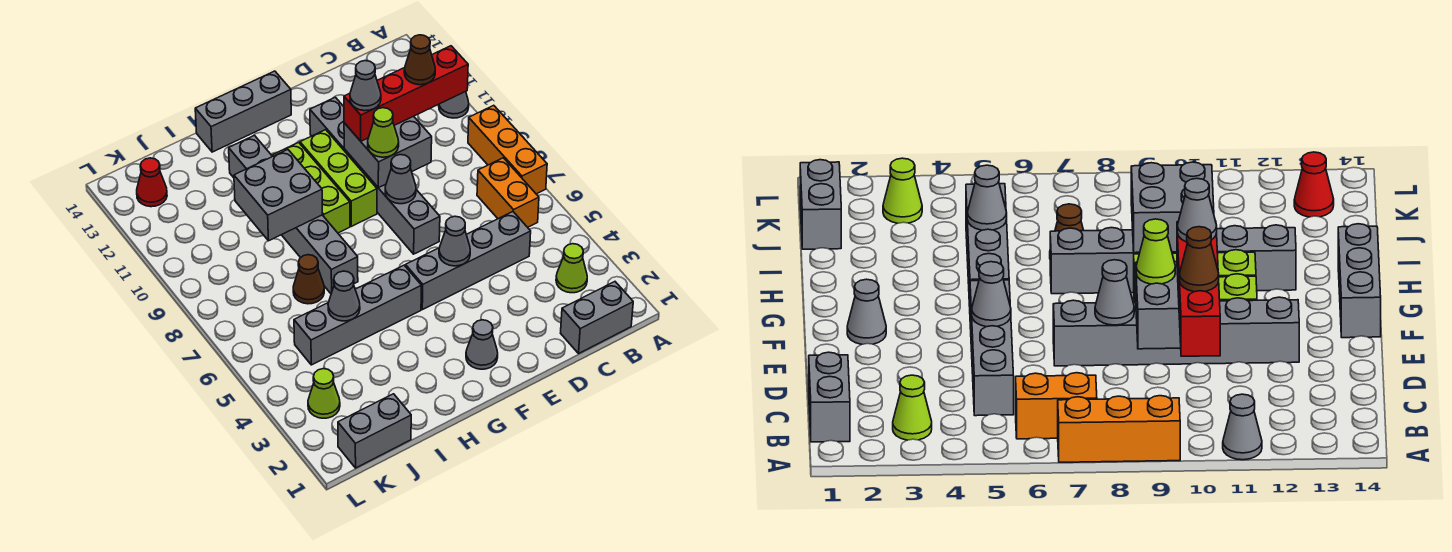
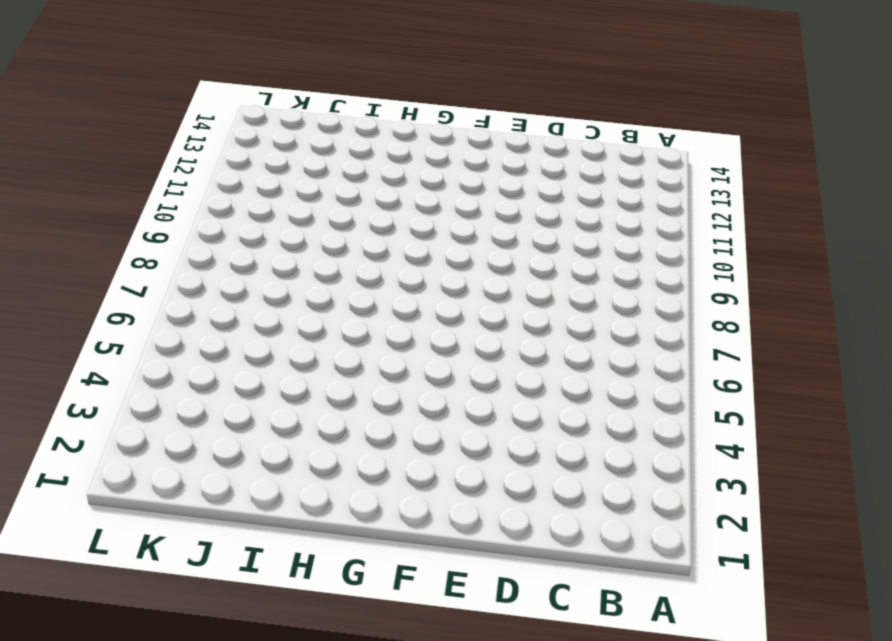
none -> orange 1x3 brick [468,105,547,194]
none -> grey 1x1 cone [439,92,469,118]
none -> grey 1x2 brick [561,282,633,353]

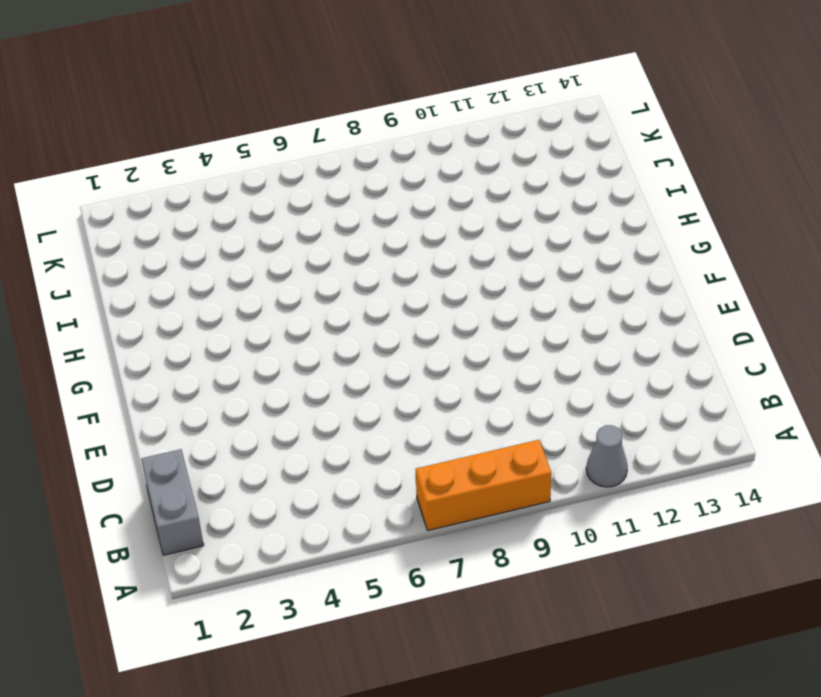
none -> lime 1x1 cone [556,244,587,293]
none -> orange 1x2 brick [477,158,539,227]
none -> grey 1x4 brick [406,212,531,310]

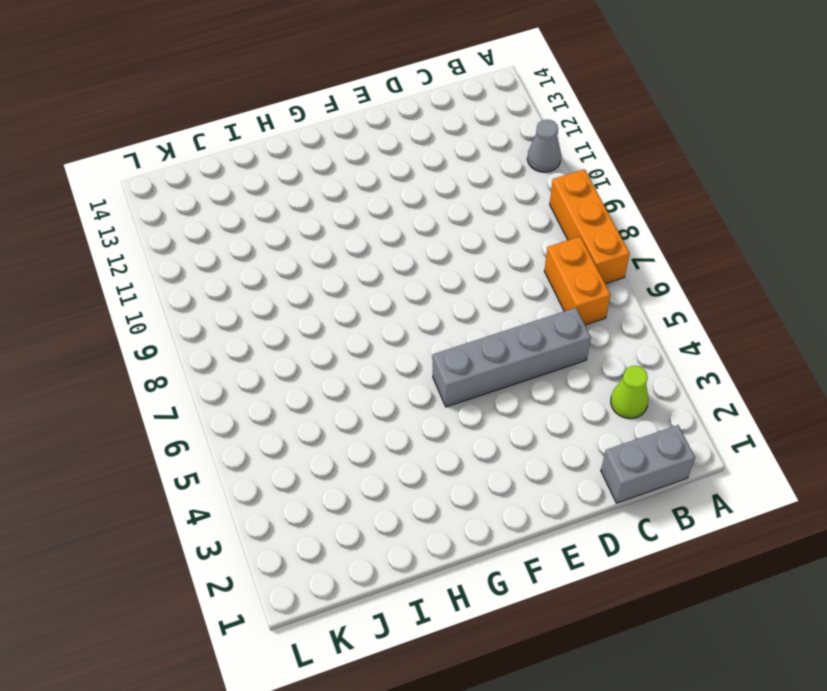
none -> grey 1x6 brick [310,97,440,254]
none -> grey 1x1 cone [466,320,498,369]
none -> lime 1x3 brick [300,130,377,226]

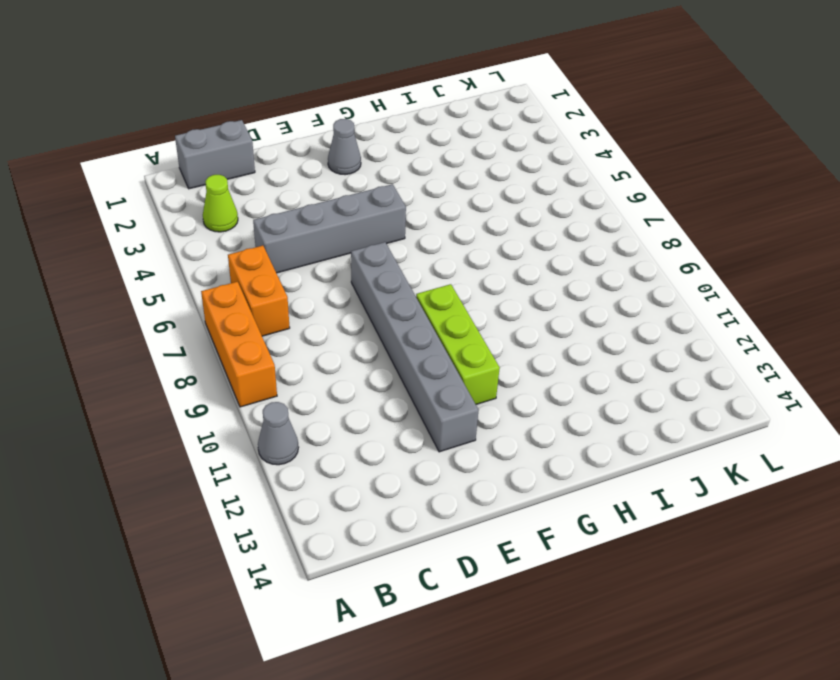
none -> grey 1x3 brick [195,71,291,152]
none -> grey 1x4 brick [294,265,421,365]
none -> lime 1x3 brick [273,143,350,233]

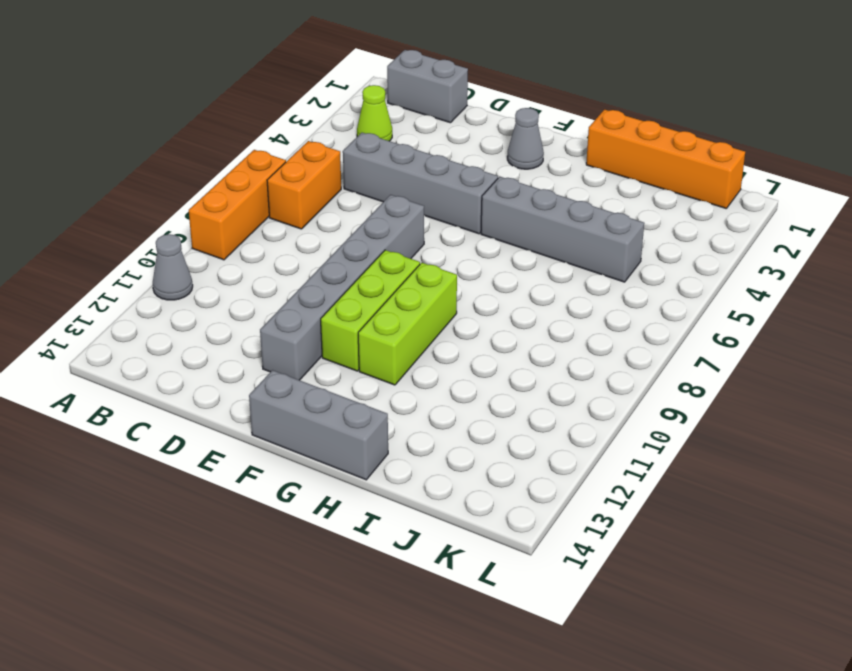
orange 1x4 brick [586,110,745,209] -> grey 1x2 brick [338,394,411,468]
none -> grey 1x6 brick [229,136,358,293]
none -> brown 1x1 cone [293,255,324,304]
none -> lime 1x1 cone [308,369,340,418]

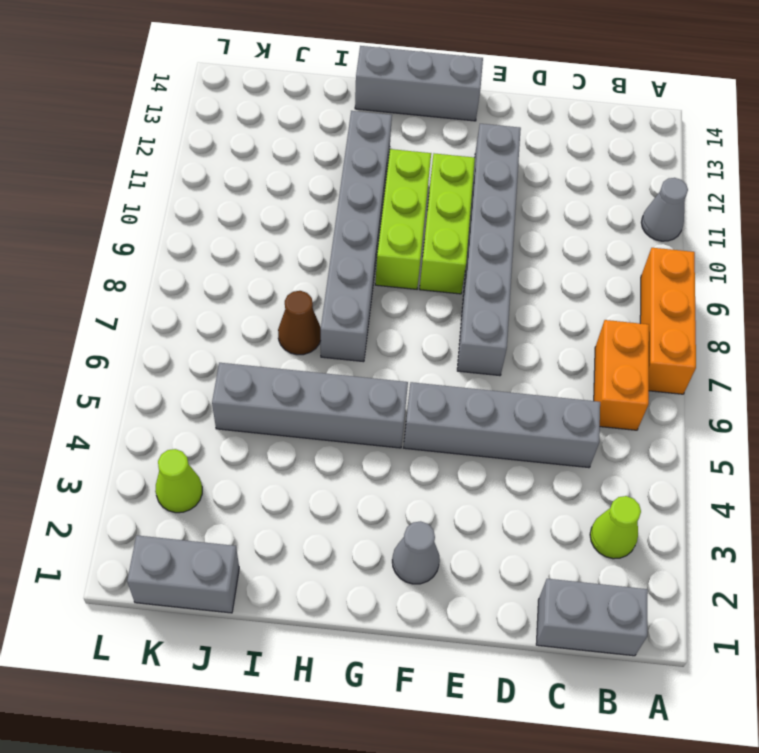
none -> red 1x1 cone [137,158,167,207]
none -> grey 2x2 brick [344,116,432,188]
none -> grey 1x1 cone [439,216,470,266]

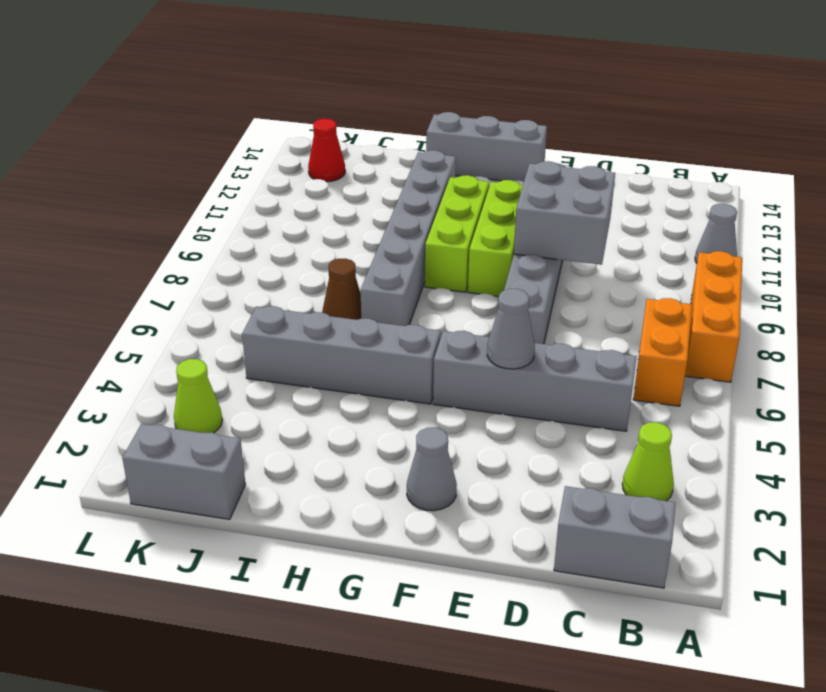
none -> grey 1x1 cone [385,155,416,204]
none -> grey 2x2 brick [234,150,322,241]
none -> grey 1x1 cone [328,271,360,321]

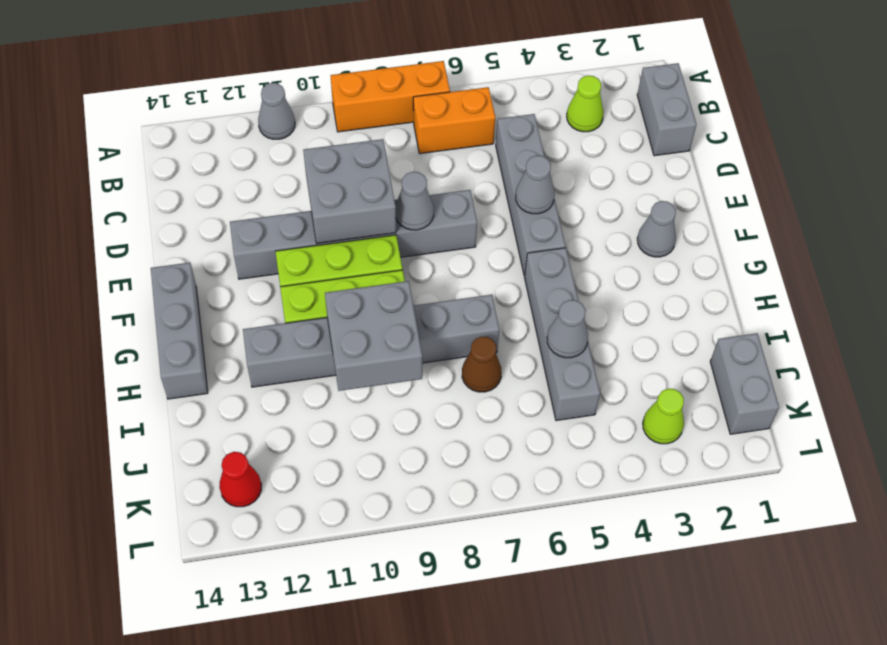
none -> red 1x4 brick [344,46,468,141]
none -> lime 1x1 cone [368,108,399,157]
none -> brown 1x1 cone [404,35,435,85]

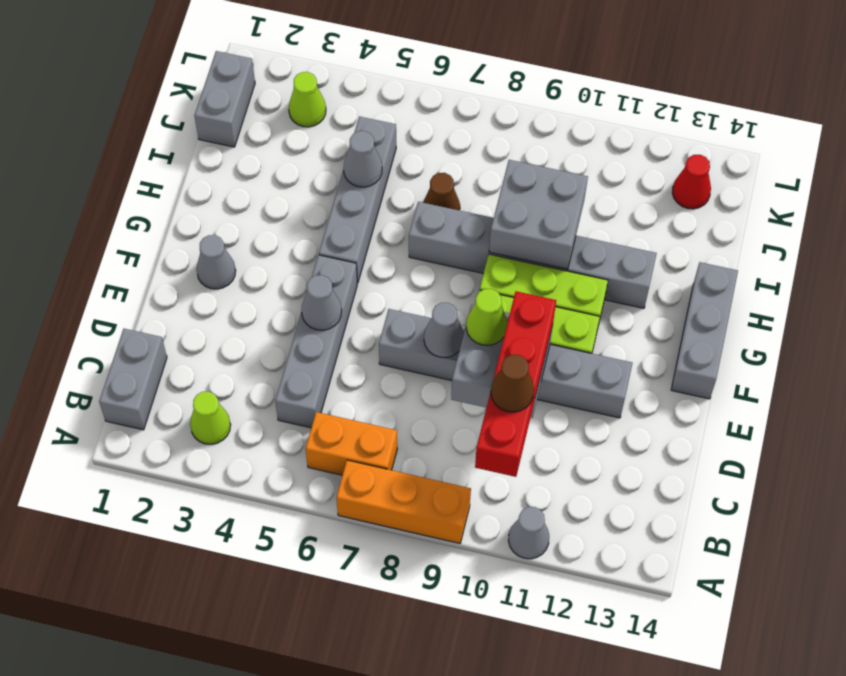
none -> grey 1x1 cone [350,61,381,111]

